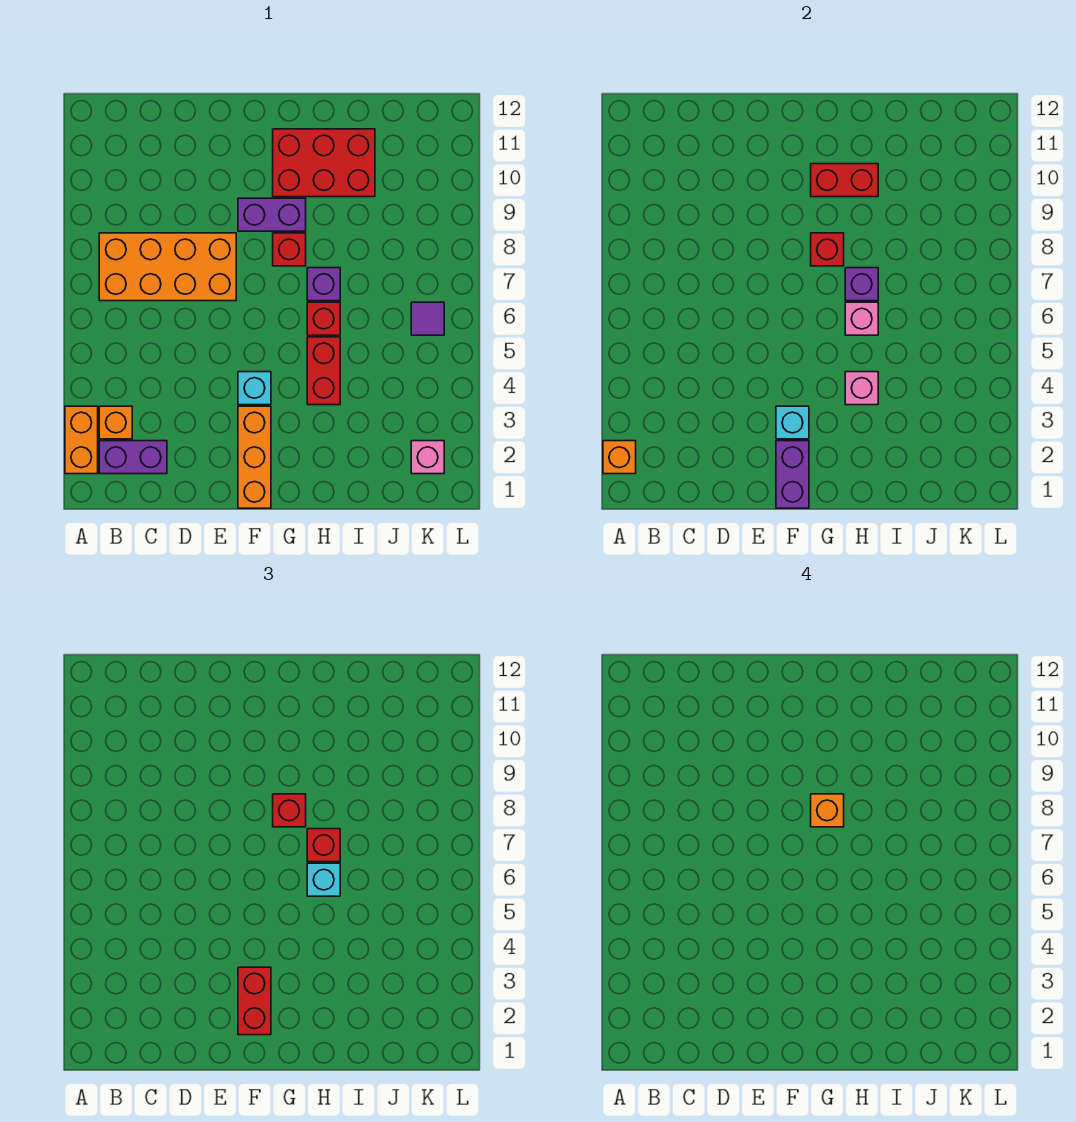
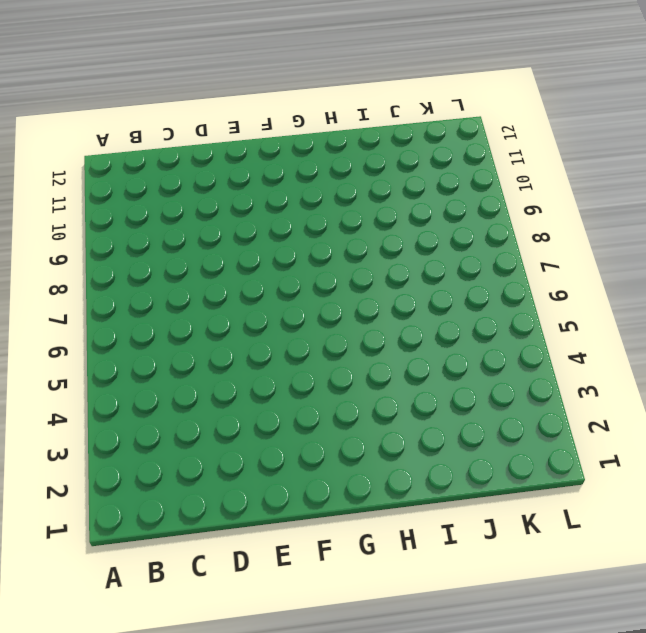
none -> orange 1x2 brick [65,406,98,474]
none -> purple 1x2 brick [99,441,167,474]
none -> orange 1x1 brick [99,406,132,439]

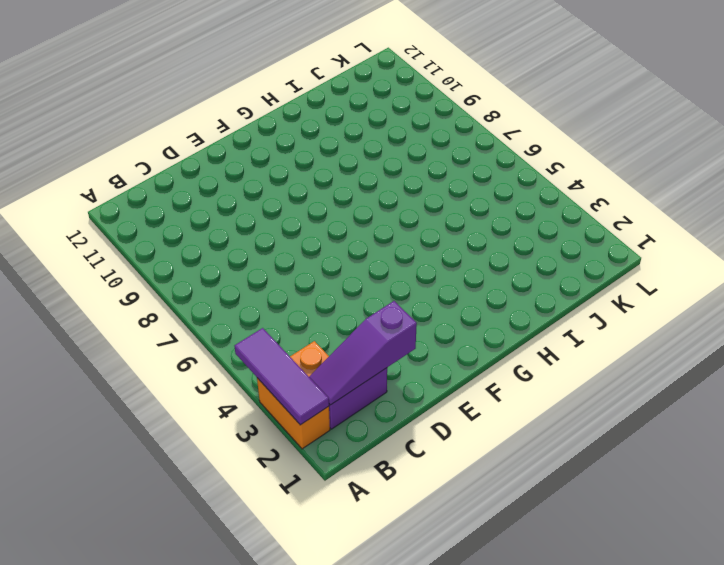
purple 1x3 tile [234,328,329,425] -> orange 1x1 brick [603,441,636,474]
purple 1x3 slope [309,301,417,405] -> none
none -> orange 2x4 brick [99,233,236,301]
none -> orange 1x3 brick [238,406,271,508]
none -> cyan 1x1 brick [238,372,271,405]

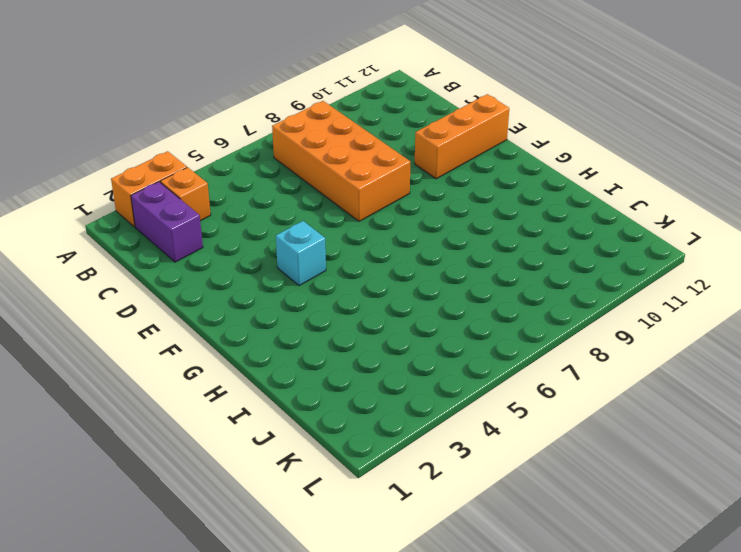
orange 1x3 brick [415,94,509,179] -> orange 1x3 brick moved to [238,406,271,508]
none -> purple 1x2 brick [238,198,306,231]
none -> red 1x1 brick [273,233,306,266]
none -> red 2x3 brick [273,129,375,197]

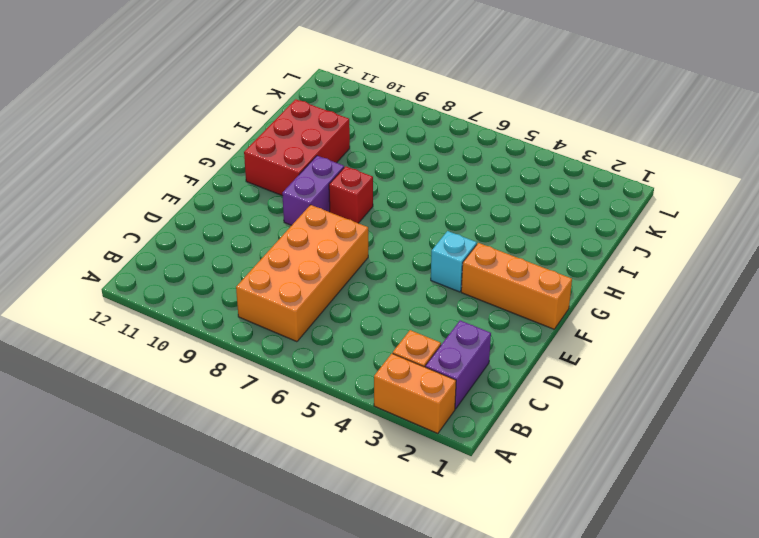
none -> red 1x2 brick [307,337,340,405]
none -> red 1x1 brick [307,302,340,335]
none -> purple 1x1 brick [307,268,340,301]

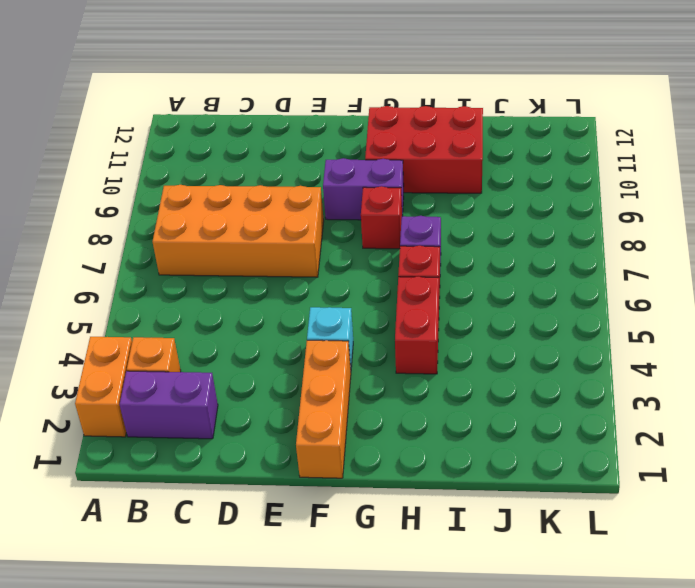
none -> pink 1x1 brick [411,441,444,474]
none -> purple 1x1 tile [411,302,444,335]
none -> orange 1x1 brick [603,441,636,474]

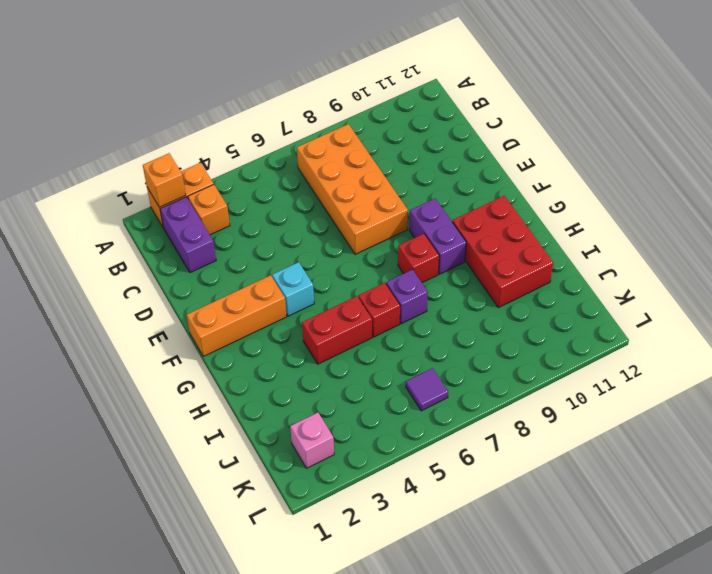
none -> purple 1x2 brick [776,441,809,508]
none -> cyan 1x1 brick [776,406,809,439]
none -> red 1x1 brick [811,233,844,266]

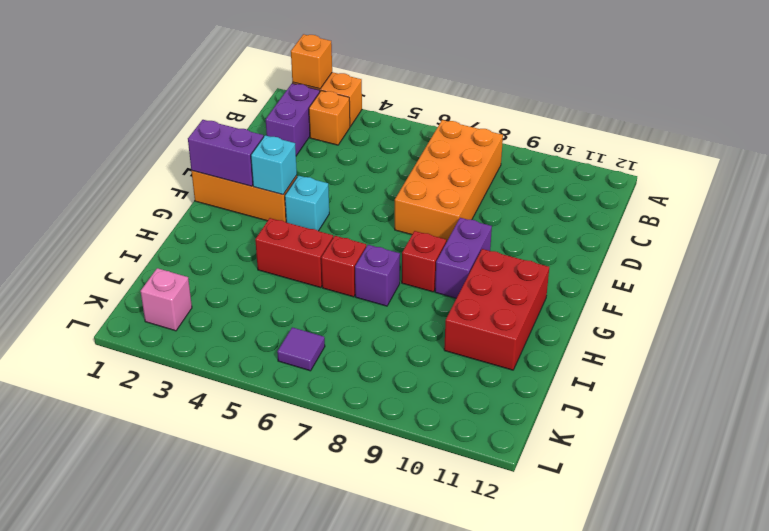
none -> red 1x1 brick [811,233,844,266]
none -> red 1x2 brick [811,164,878,197]
none -> pink 1x1 brick [845,372,878,405]

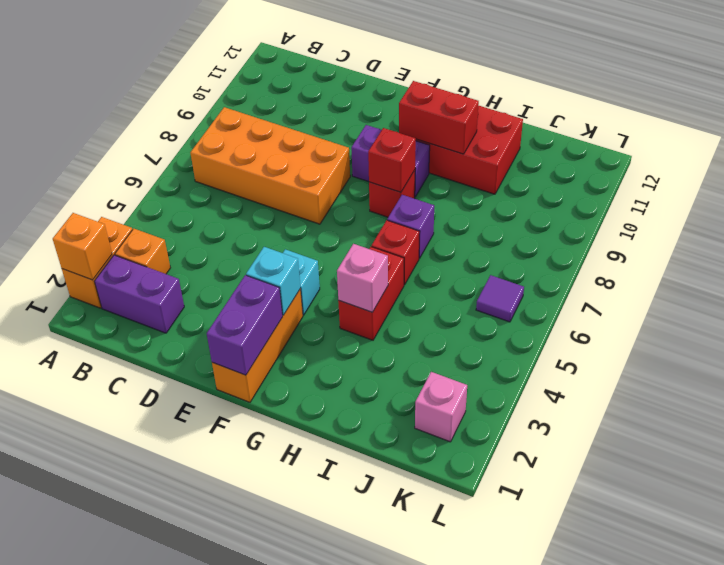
none -> pink 1x1 brick [845,302,878,335]
none -> purple 1x1 brick [845,268,878,301]
none -> red 1x2 brick [238,967,271,1035]

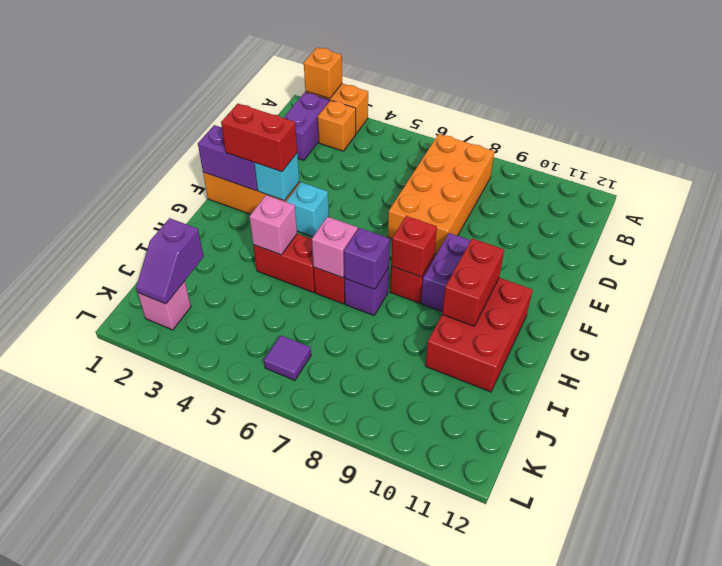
purple 1x2 slope [136,218,204,304] -> none
none -> red 1x1 brick [273,794,306,827]
none -> cyan 1x1 brick [307,863,340,896]
none -> red 1x1 brick [307,829,340,862]

